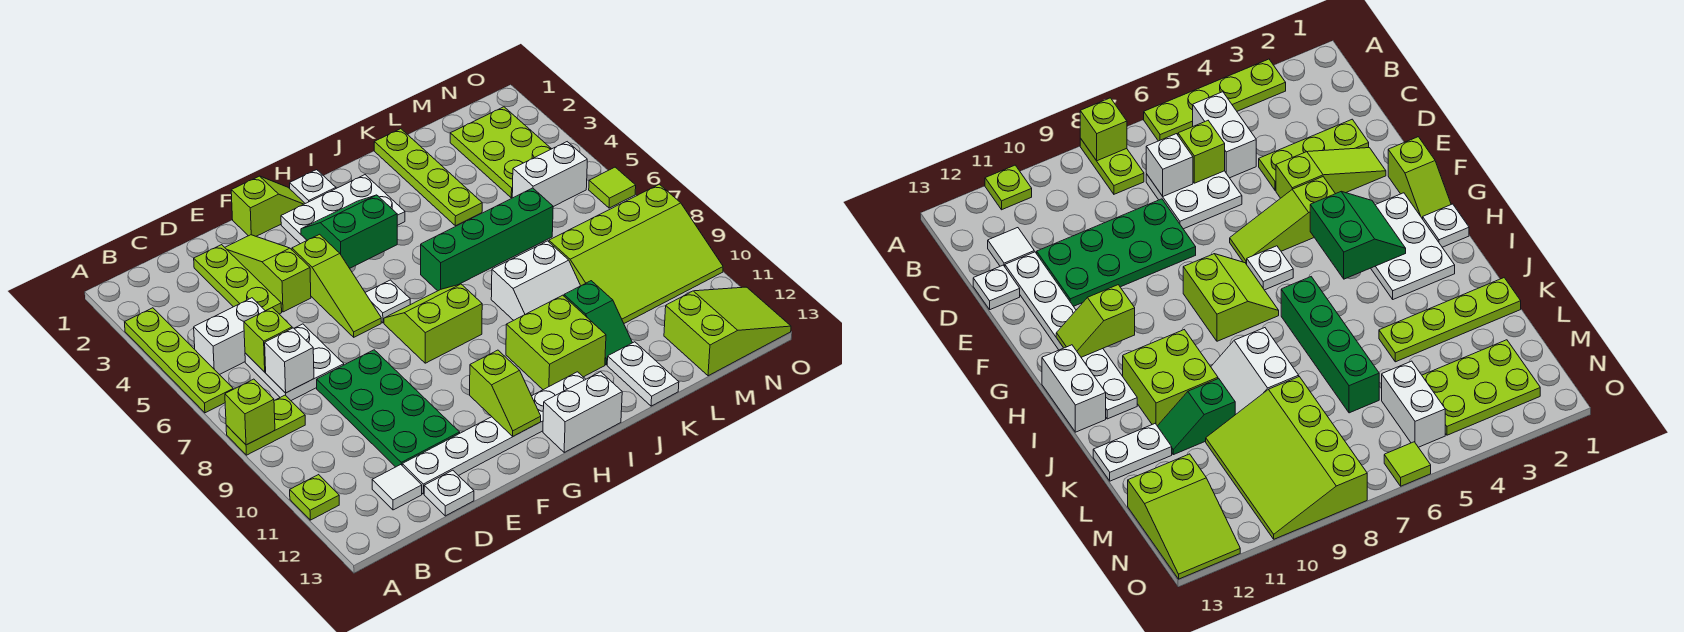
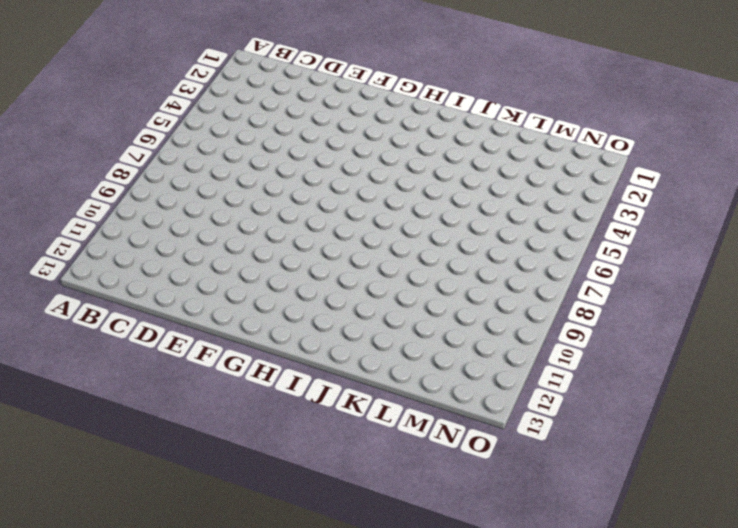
none -> lime 1x4 plate [125,308,233,413]
none -> lime 1x2 plate [226,395,305,455]
none -> lime 1x1 plate [290,475,339,520]
none -> white 1x2 brick [194,298,265,375]

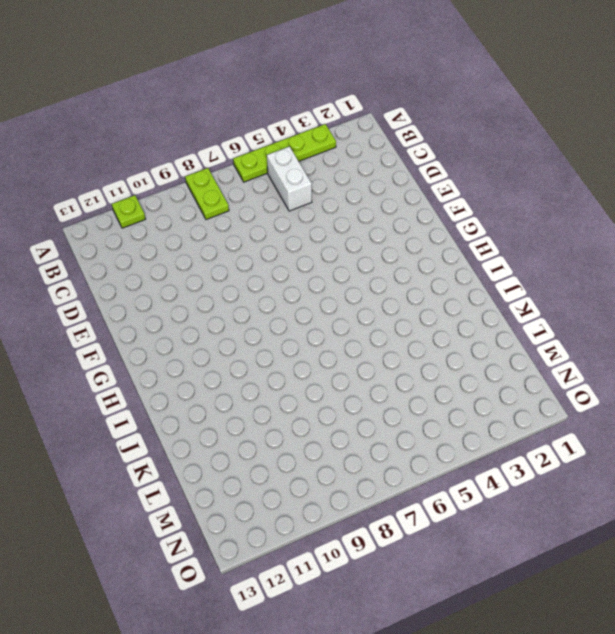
none -> white 2x2 plate [245,324,344,401]
none -> white 1x1 tile [372,465,422,510]
none -> lime 1x3 plate [194,245,282,314]
none -> green 2x4 plate [317,350,460,467]

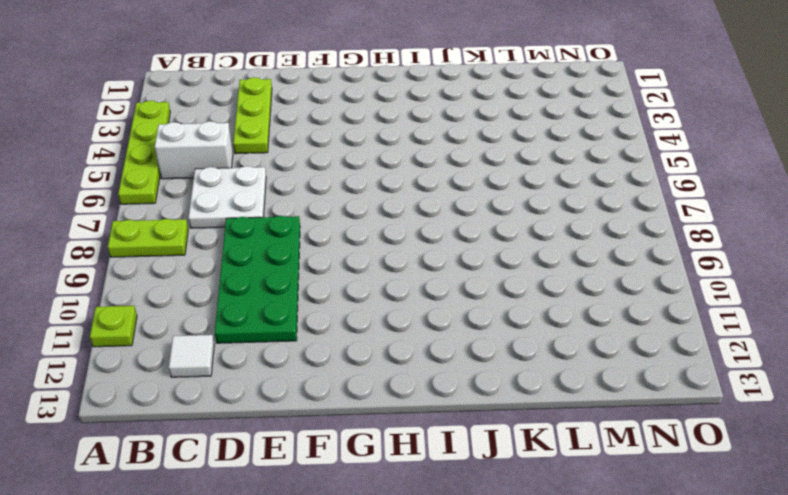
none -> white 1x6 plate [402,372,586,494]
none -> white 1x1 plate [424,470,474,516]
none -> lime 1x3 slope [225,235,311,312]
none -> lime 1x2 slope [231,176,305,236]

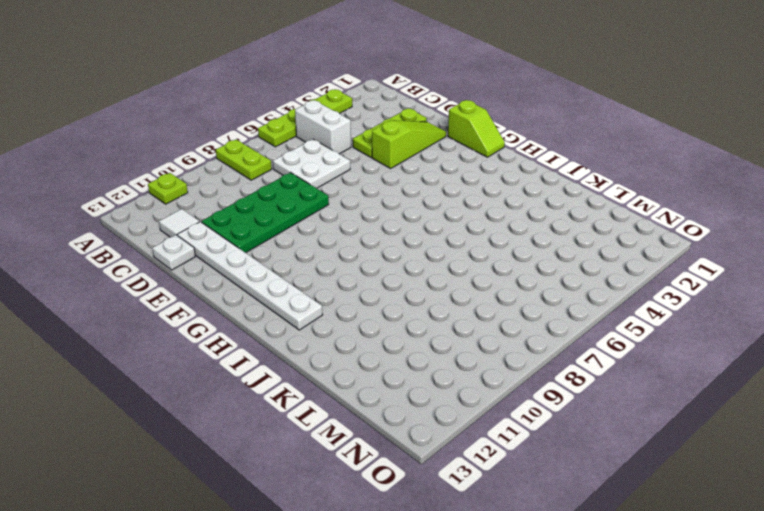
none -> lime 1x3 slope [292,234,381,337]
none -> white 2x3 plate [281,175,405,244]
none -> white 1x1 plate [365,280,410,323]
none -> lime 2x2 slope [384,284,482,363]

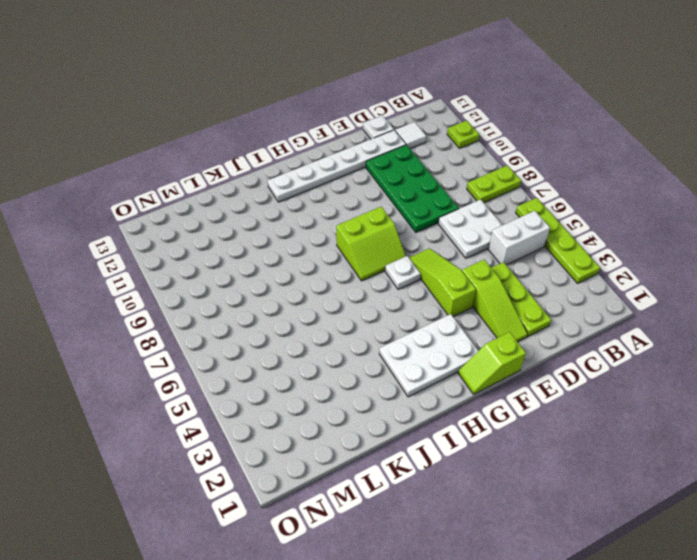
none -> white 1x1 plate [290,170,336,204]
none -> white 1x2 brick [543,372,622,452]
none -> green 1x4 brick [421,188,553,291]
none -> lime 2x2 brick [506,295,606,390]

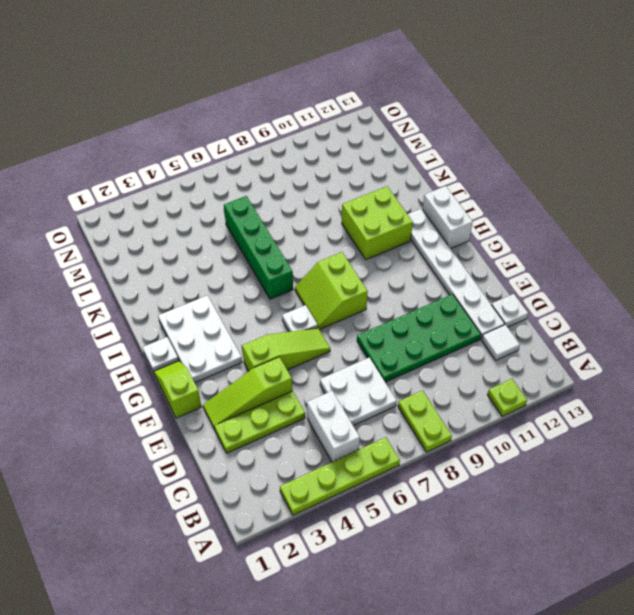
none -> white 2x2 slope [491,241,580,320]
none -> lime 1x4 plate [374,129,482,226]
none -> green 1x2 slope [564,281,632,365]
none -> white 1x2 plate [607,342,679,406]

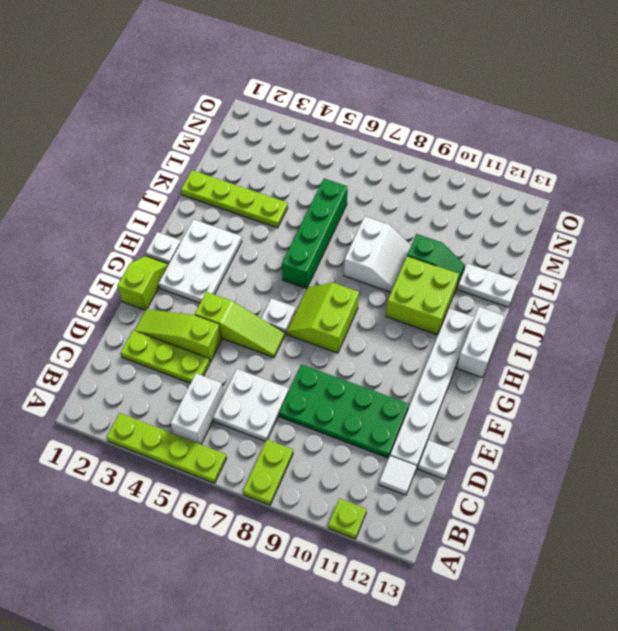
none -> lime 3x4 slope [549,184,723,323]
none -> lime 2x3 plate [450,107,551,198]
none -> white 1x2 brick [512,142,587,207]
none -> lime 2x3 slope [664,287,791,376]

